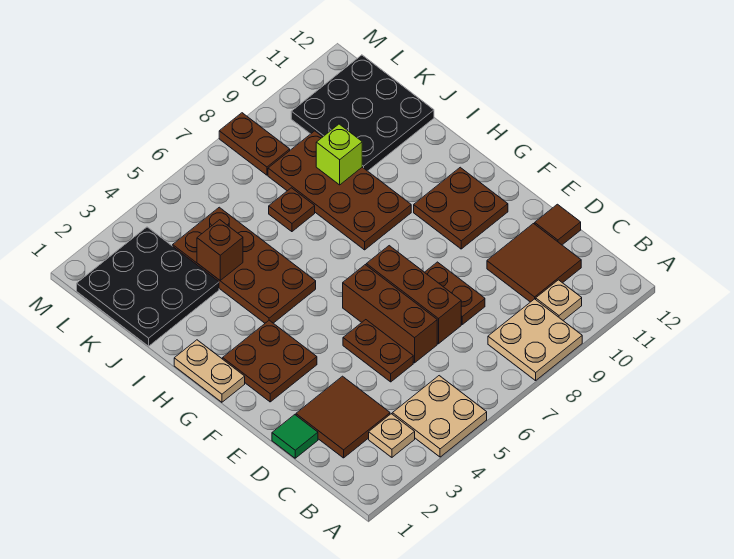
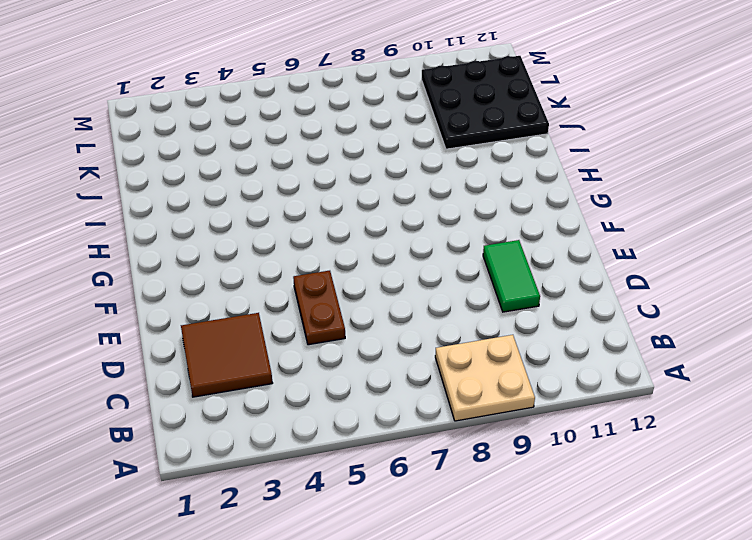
green 1x2 tile [483,240,540,312] -> brown 2x2 tile [487,224,581,302]
none -> tan 2x2 plate [392,376,487,457]
none -> tan 1x1 plate [369,414,415,457]
none -> tan 1x1 plate [536,280,582,320]

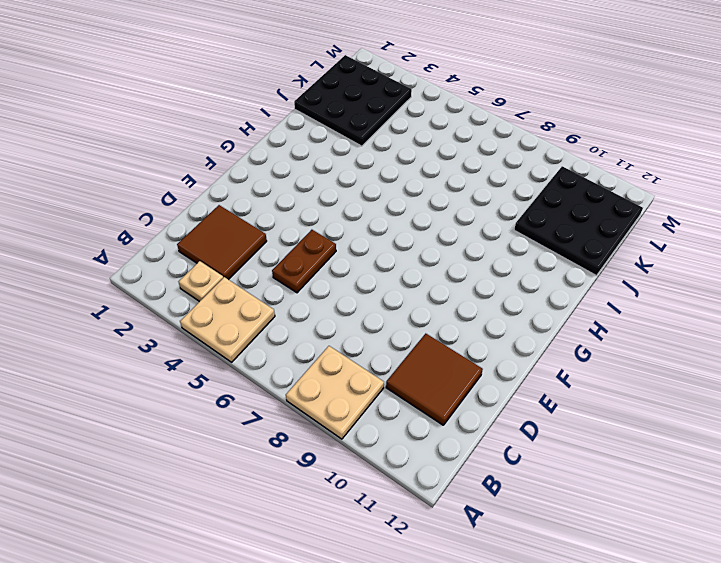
none -> tan 1x1 plate [536,280,582,320]
none -> green 1x1 tile [272,415,318,458]
none -> brown 1x3 brick [343,265,437,363]

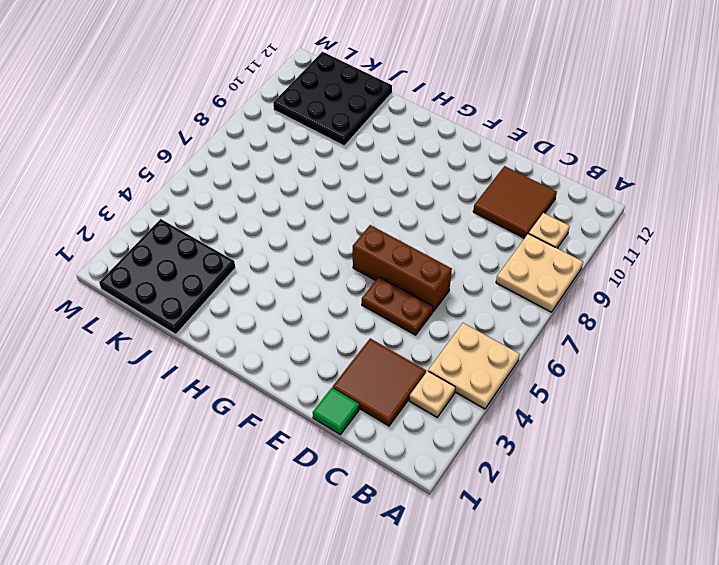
none -> brown 1x3 brick [366,246,461,344]
none -> brown 1x2 plate [425,262,485,324]
none -> brown 1x1 tile [535,204,581,245]

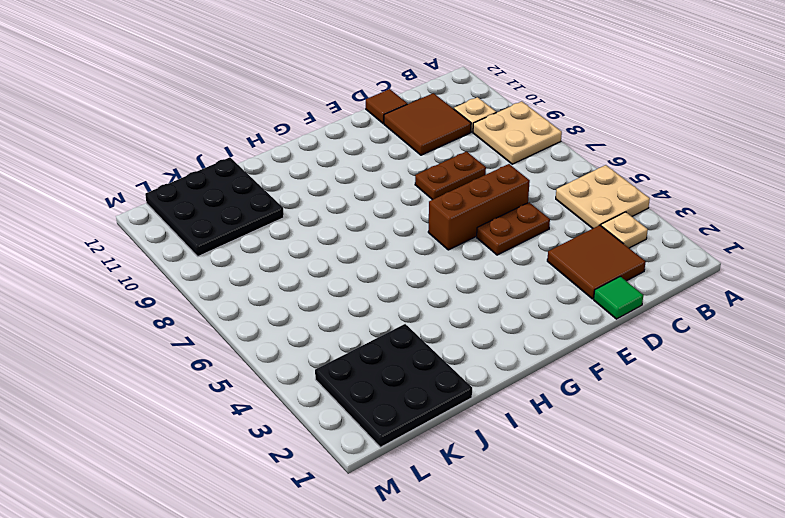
none -> brown 1x3 brick [366,246,461,344]
none -> brown 2x2 plate [223,320,317,402]
none -> brown 2x2 plate [414,167,508,249]

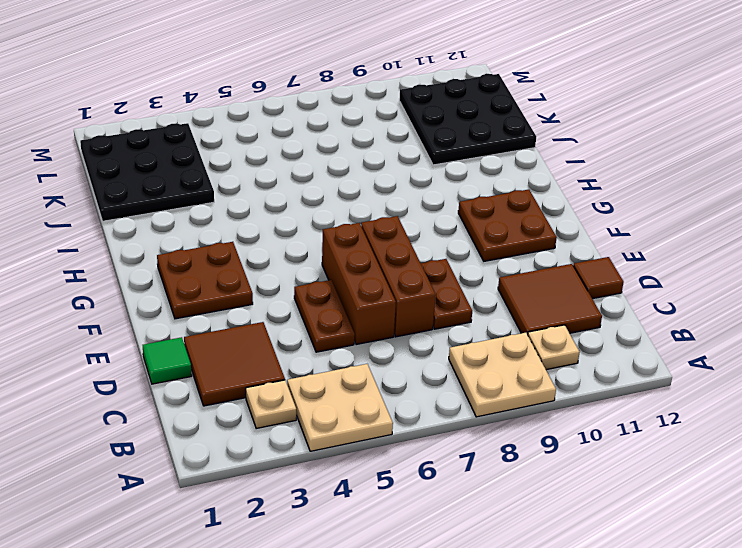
none -> tan 1x2 plate [174,340,245,402]
none -> brown 2x4 plate [173,207,316,323]
none -> brown 2x4 plate [268,131,411,250]

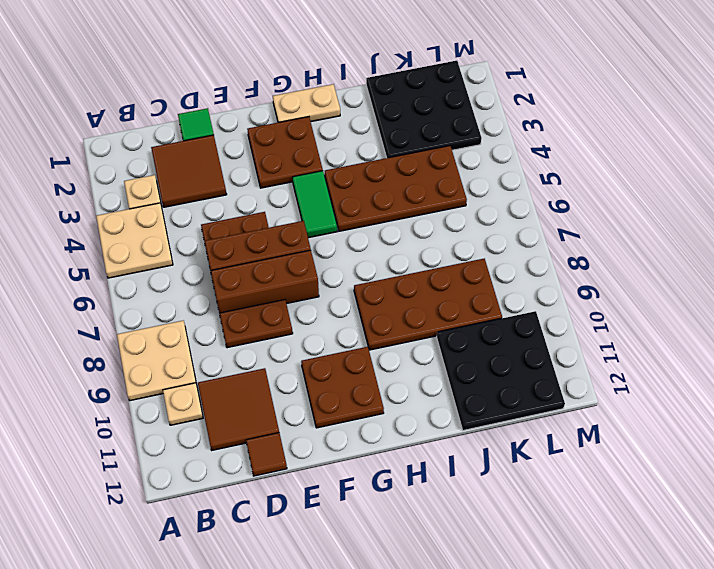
green 1x2 tile [292,171,337,238] -> none
none -> brown 1x1 plate [269,188,315,232]
none -> brown 1x2 plate [219,113,290,175]
none -> brown 1x1 brick [197,220,243,280]

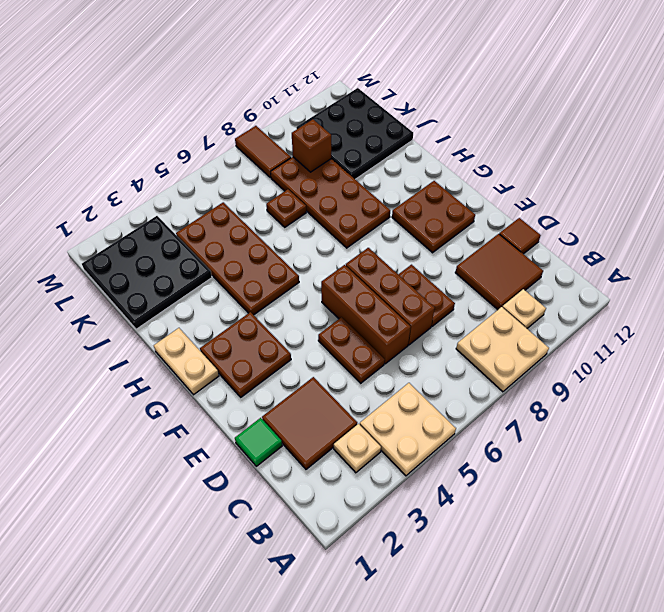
brown 1x1 brick [292,119,331,172] -> brown 1x1 brick moved to [197,220,243,280]
brown 1x2 tile [235,126,291,178] -> brown 1x2 plate [219,113,290,175]
none -> lime 1x1 brick [316,124,362,185]

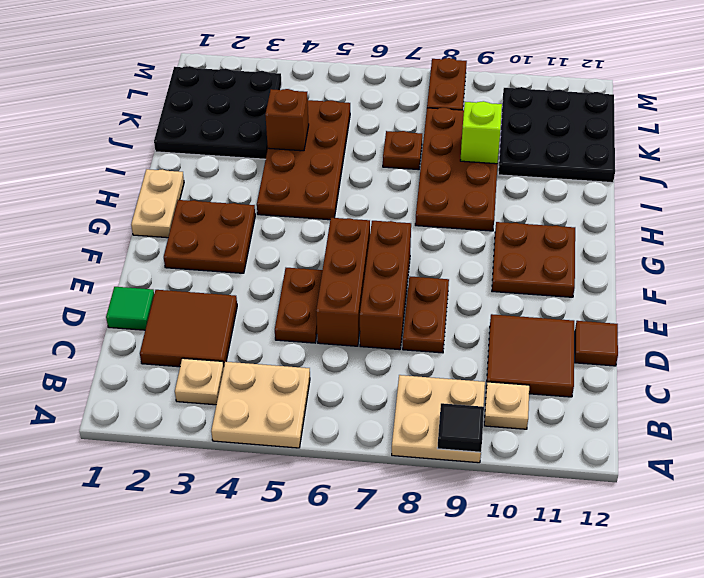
black 1x1 tile [437,403,484,452] -> none

